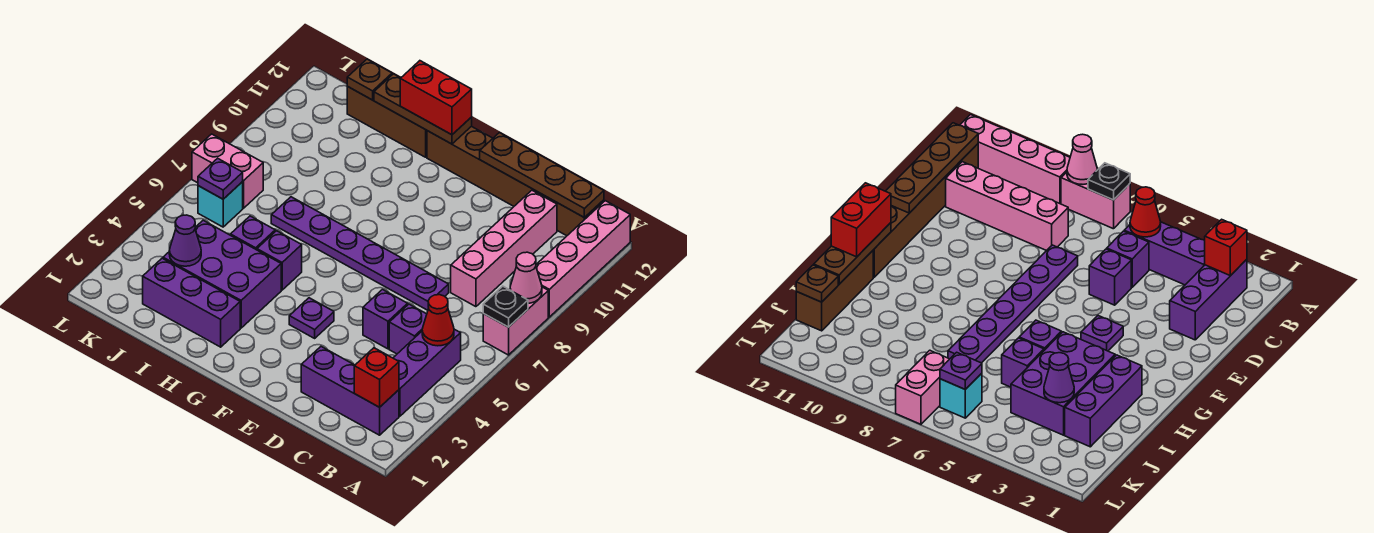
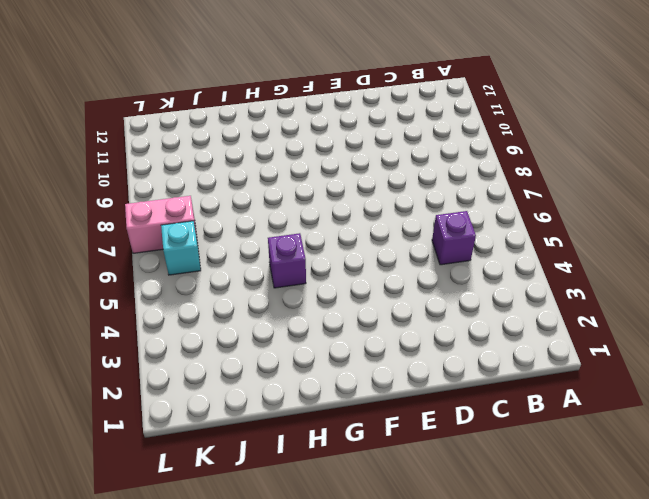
none -> pink 1x2 brick [483,287,548,355]
none -> pink 1x4 brick [536,201,630,317]
none -> purple 1x3 brick [301,347,399,435]

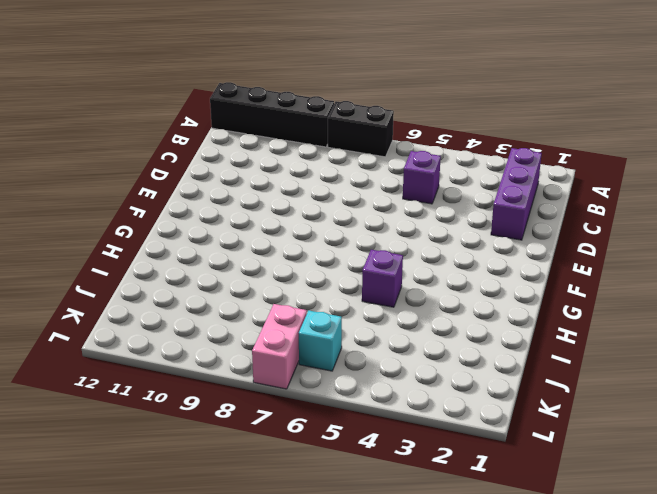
black 1x2 brick [328,101,394,157] -> pink 1x2 brick [483,287,548,355]
black 1x4 brick [210,82,334,147] -> pink 1x4 brick [536,201,630,317]
none -> purple 1x3 brick [393,329,461,416]
none -> brown 1x6 brick [427,126,604,236]
none -> pink 1x4 brick [451,190,557,307]

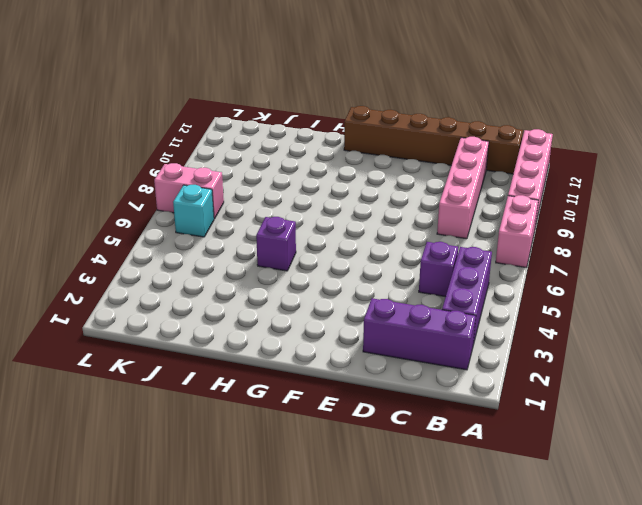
none -> purple 1x1 brick [363,290,408,349]
none -> purple 1x6 plate [271,197,449,310]
none -> purple 1x1 plate [289,298,334,338]

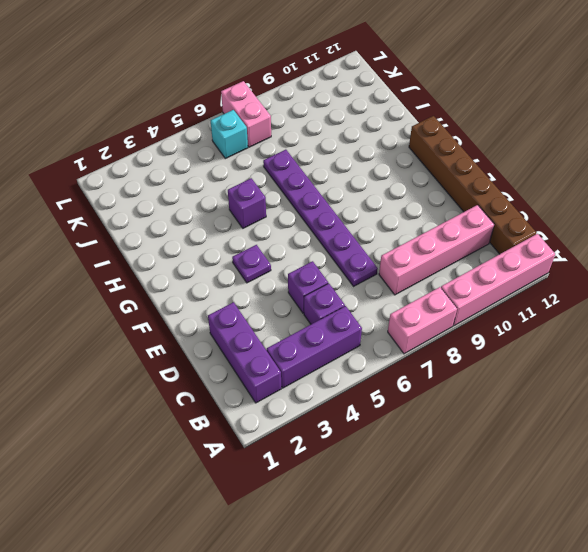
none -> purple 1x3 brick [143,258,240,347]
none -> purple 2x3 brick [163,220,281,328]
none -> brown 1x3 brick [347,86,427,157]

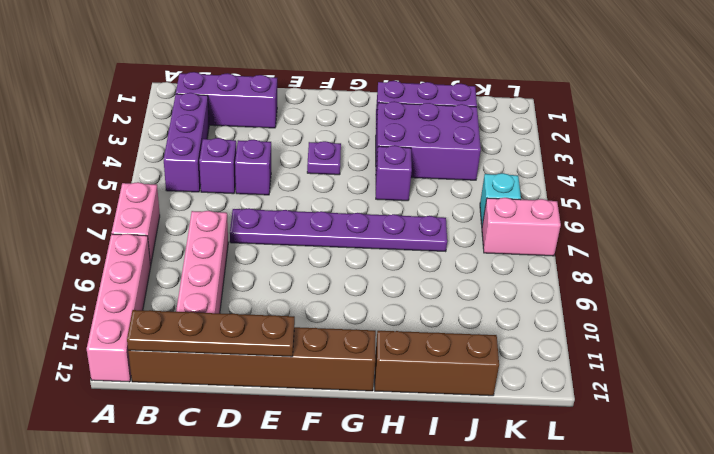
none -> purple 1x1 brick [231,216,275,250]
none -> black 1x1 plate [483,286,528,327]
none -> pink 1x1 cone [510,252,542,303]

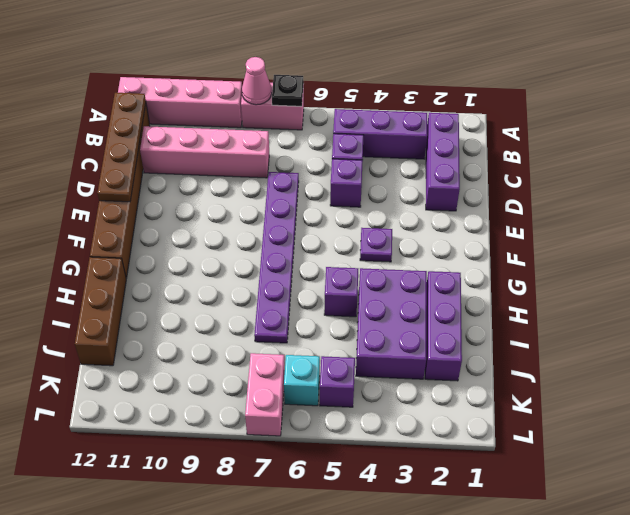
purple 1x1 brick [320,356,355,407] -> purple 1x1 brick moved to [231,216,275,250]
none -> red 1x1 brick [354,348,399,407]
none -> red 1x1 cone [422,295,454,346]
none -> brown 1x3 plate [374,74,472,144]

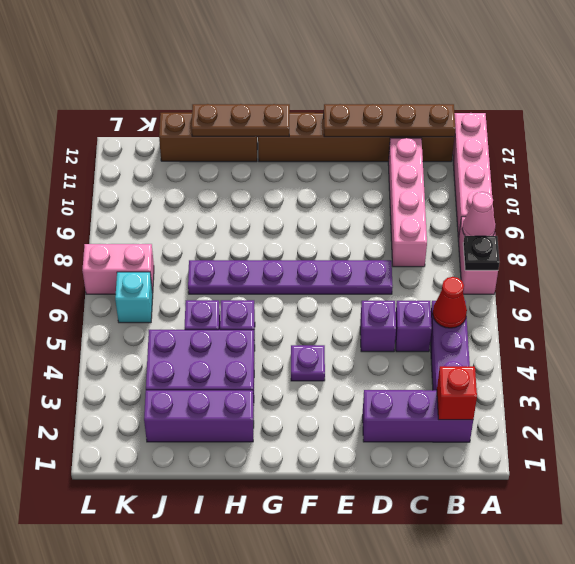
none -> purple 1x1 cone [169,215,201,266]
none -> brown 1x1 plate [347,59,392,100]
none -> purple 1x1 plate [198,158,243,199]

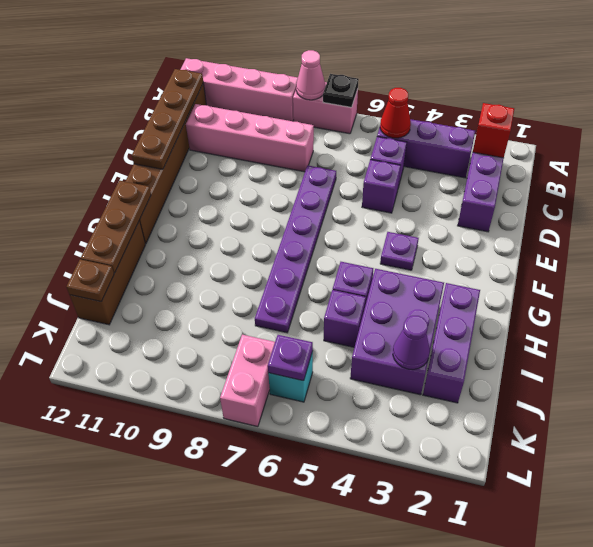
none -> red 1x2 brick [400,61,472,135]

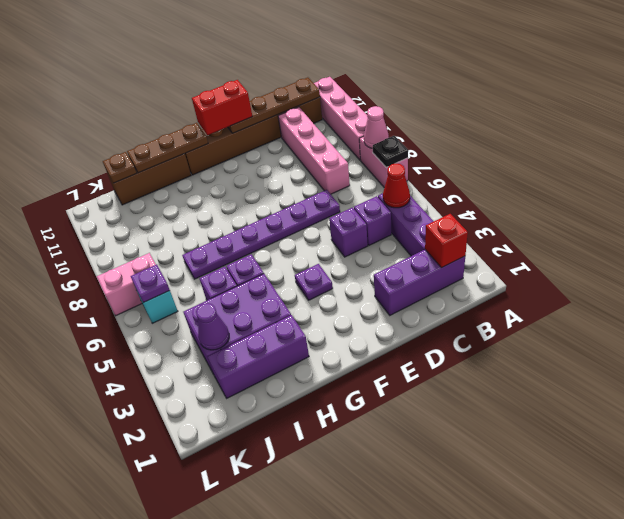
red 1x2 brick [192,80,252,135] -> red 1x2 brick moved to [400,61,472,135]

